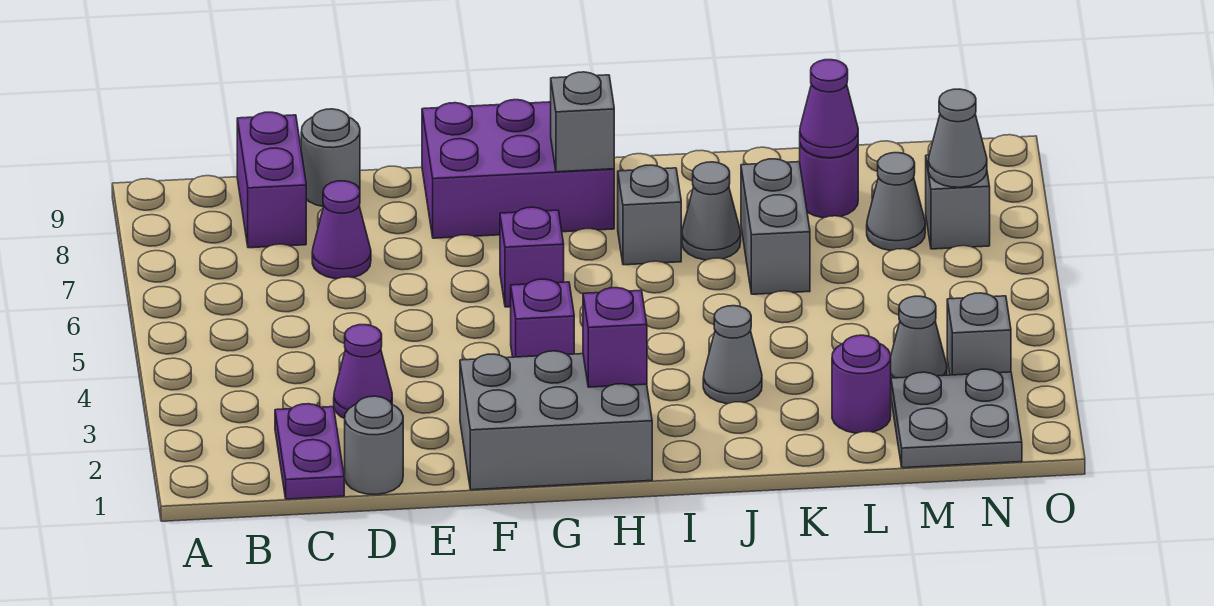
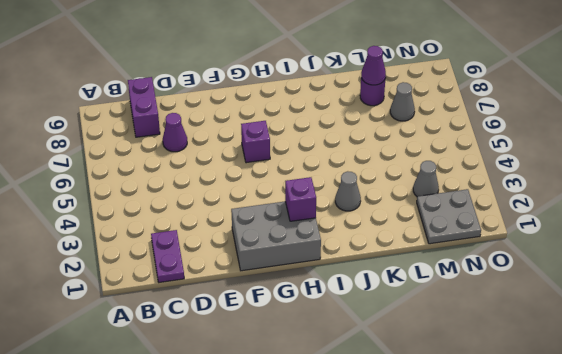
none -> grey 1x1 round brick [345,396,403,495]
none -> purple 1x1 cone [334,325,392,419]
none -> grey 1x1 round brick [301,109,360,207]

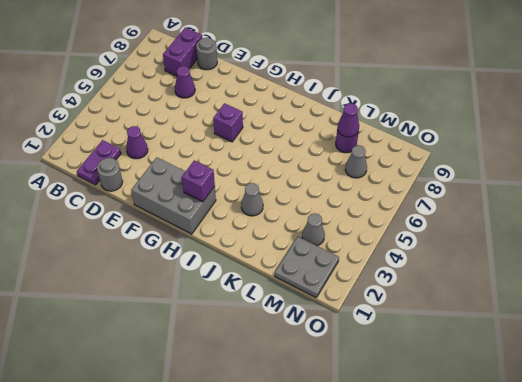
none -> purple 2x3 brick [422,100,614,238]
none -> purple 1x1 brick [511,279,574,357]
none -> grey 1x1 brick [618,165,681,265]

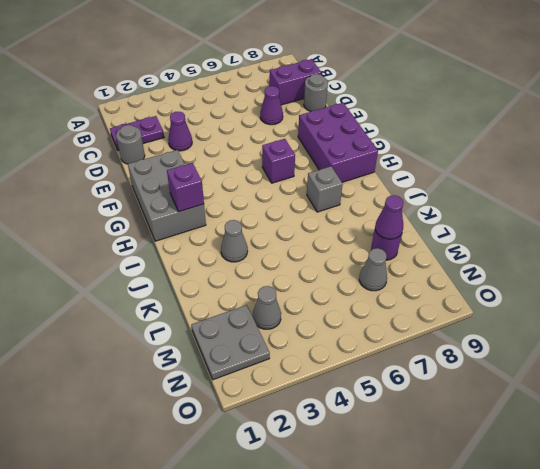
none -> purple 1x1 brick [511,279,574,357]
none -> grey 1x1 cone [682,162,741,260]
none -> grey 1x2 brick [741,159,810,294]

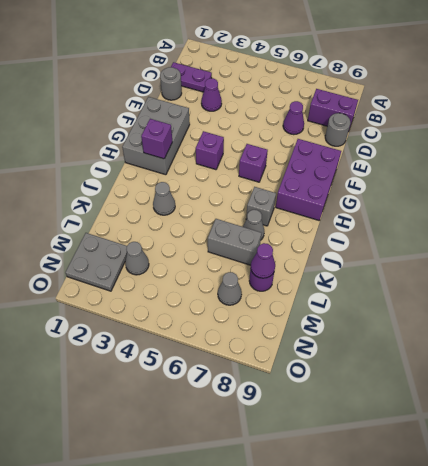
none -> purple 1x1 round brick [832,335,891,433]
none -> grey 1x1 brick [947,293,1011,375]
none -> grey 1x1 brick [926,155,990,249]

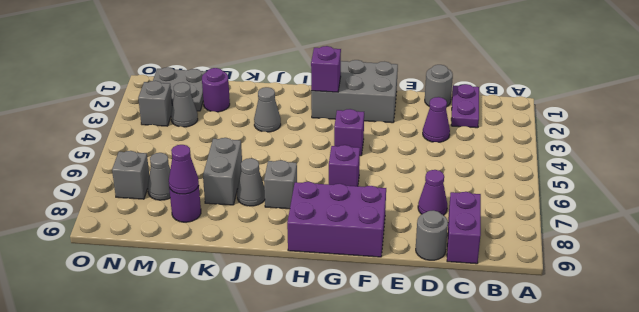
none -> grey 1x1 brick [551,72,614,172]
none -> grey 1x1 cone [928,89,987,187]

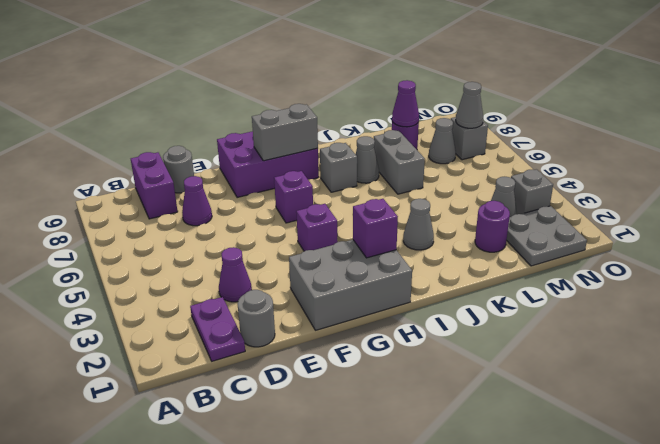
grey 1x2 brick [252,104,318,161] -> grey 1x1 brick [551,72,614,172]

